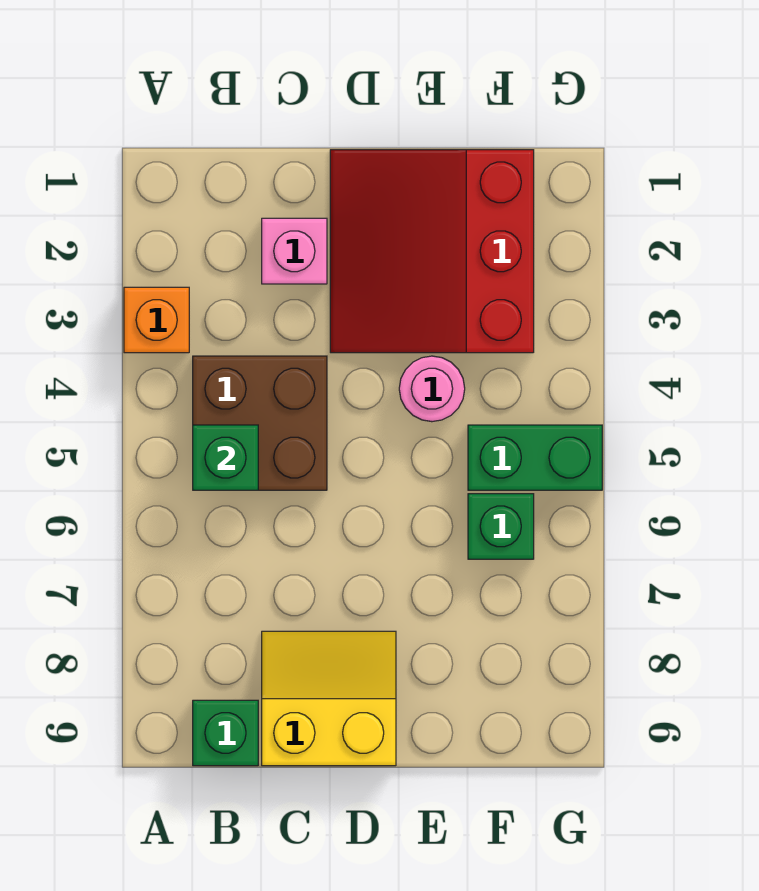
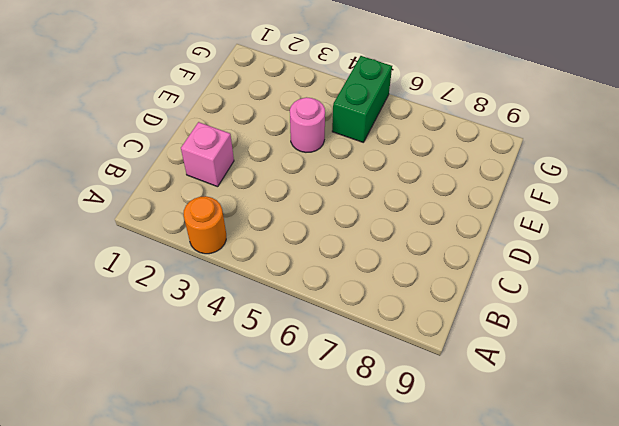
orange 1x1 round brick [184,196,226,254] -> orange 1x1 brick [124,287,189,353]
none -> brown 2x2 brick [193,356,327,490]
none -> green 1x1 brick [193,700,258,766]

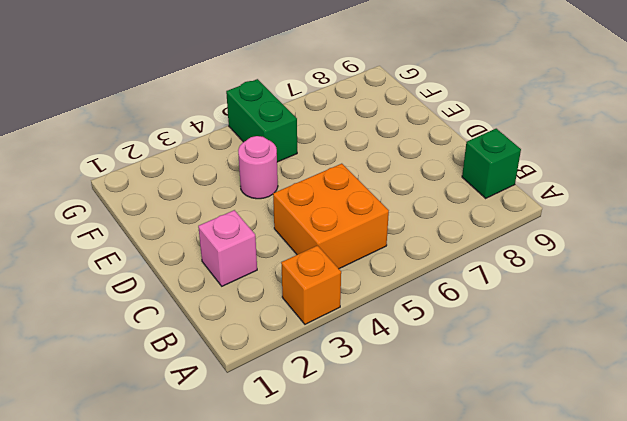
orange 2x2 brick [273,164,389,269] -> brown 2x2 brick [193,356,327,490]
none -> yellow 2x2 slope [262,631,396,766]
none -> red 3x3 slope [330,150,534,353]

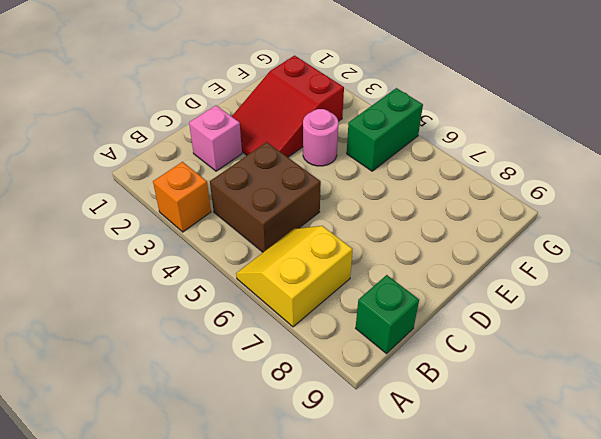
yellow 2x2 slope [236,226,353,327] -> yellow 2x2 slope moved to [262,631,396,766]
red 2x3 slope [232,56,344,157] -> red 3x3 slope [330,150,534,353]
none -> green 1x1 brick [468,494,534,559]
none -> green 1x1 brick [193,425,258,490]

